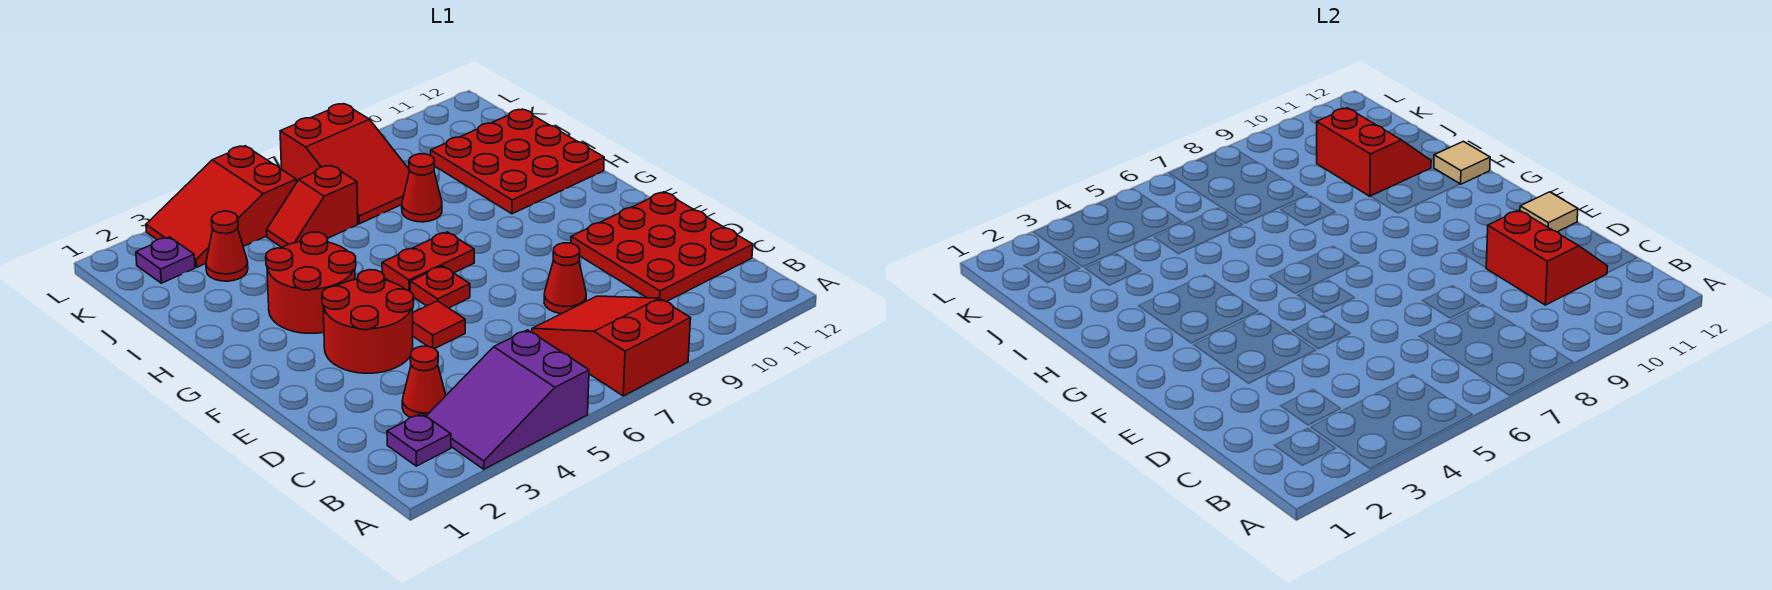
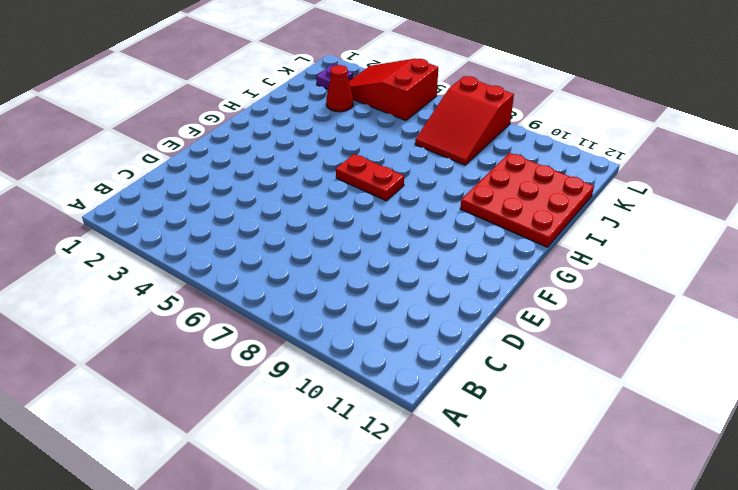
none -> purple 2x3 slope [426,330,589,469]
none -> red 2x3 slope [532,296,691,396]
none -> purple 1x1 plate [387,413,451,466]

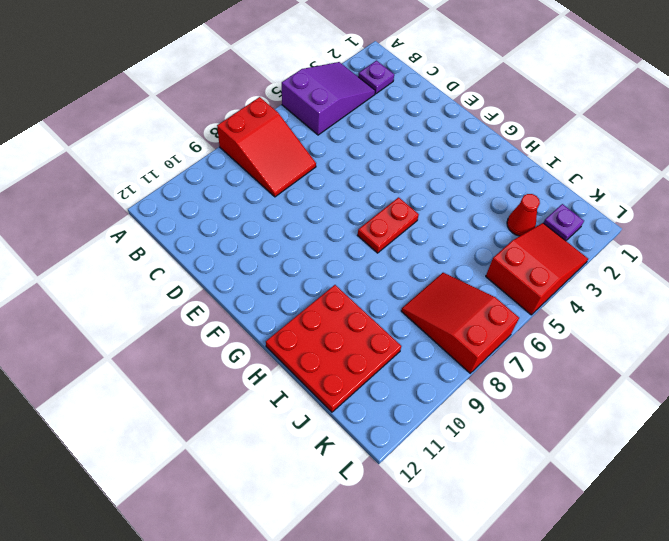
none -> red 1x1 cone [402,346,446,417]
none -> red 3x3 plate [571,192,753,302]
none -> red 1x1 cone [544,243,586,314]

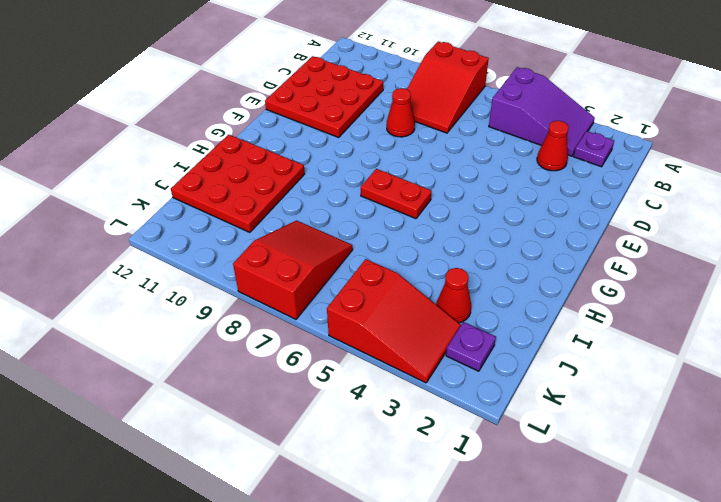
none -> red 2x2 round brick [322,270,414,373]
none -> red 1x1 tile [413,301,465,349]
none -> red 1x1 plate [410,266,470,308]

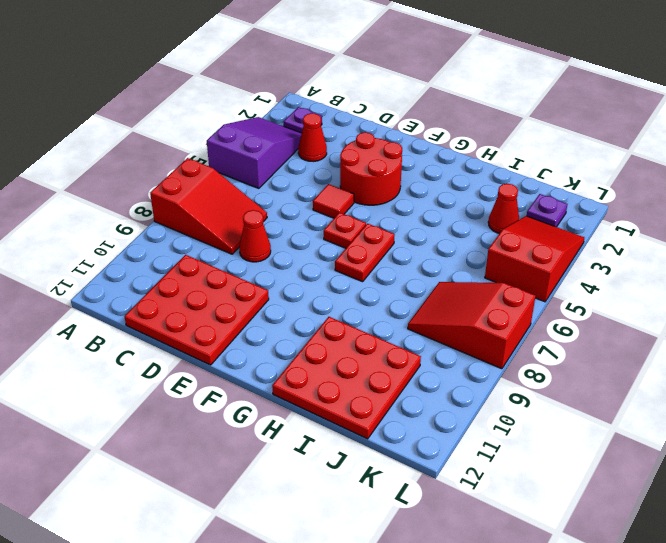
none -> red 2x2 round brick [266,232,356,333]
none -> red 1x1 cone [402,154,442,222]
none -> red 1x2 slope [267,165,358,247]

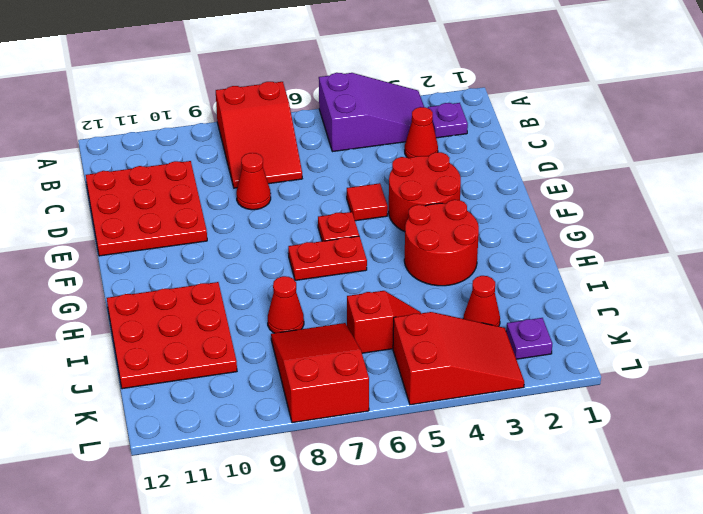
none -> red 2x2 slope [1486,210,1608,305]
none -> tan 1x1 tile [1520,192,1578,232]
none -> tan 1x1 tile [1434,141,1490,184]

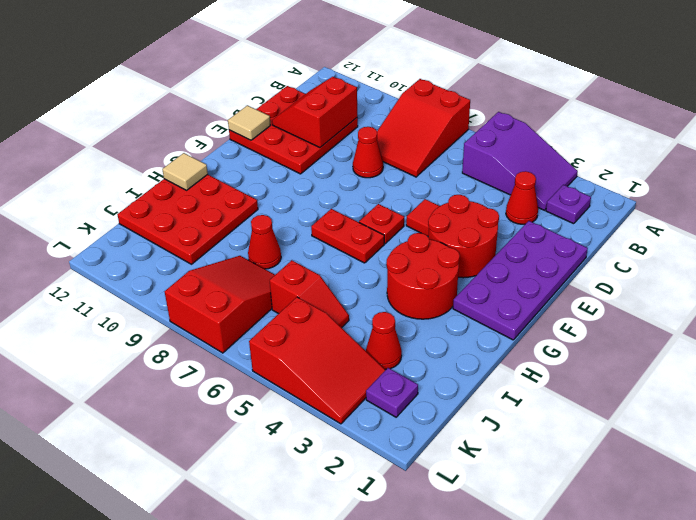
purple 2x4 plate [453,221,588,340] -> none
none -> red 2x2 slope [1317,108,1431,196]

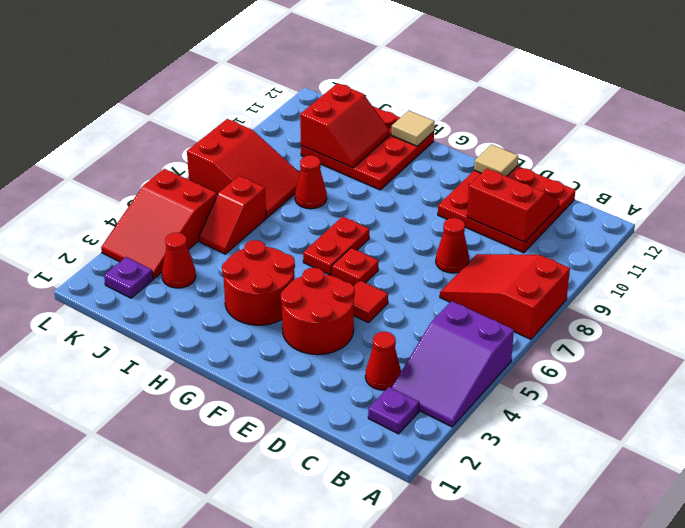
red 2x2 slope [300,83,389,168] -> red 2x2 slope turned to [1317,108,1431,196]

